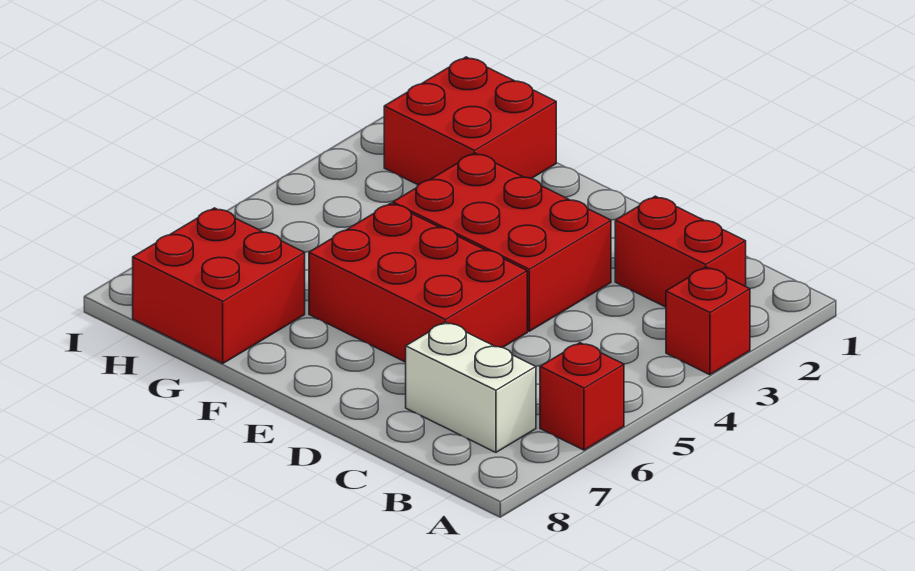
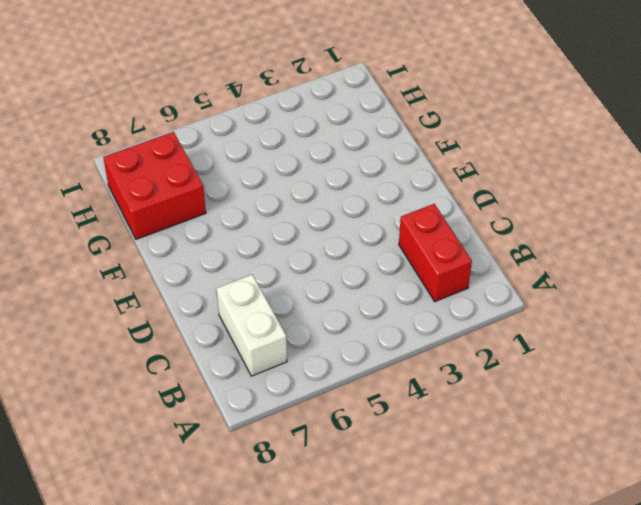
none -> red 1x1 brick [666,267,750,375]
none -> red 1x1 brick [540,343,624,450]

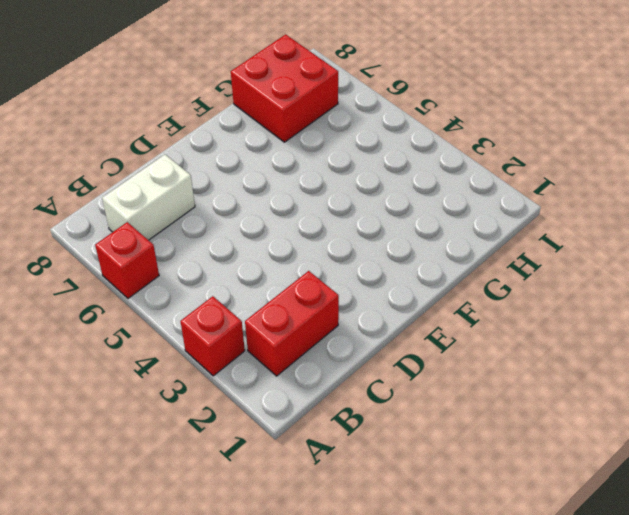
none -> red 2x3 brick [393,153,611,331]
none -> red 2x3 brick [309,203,527,362]

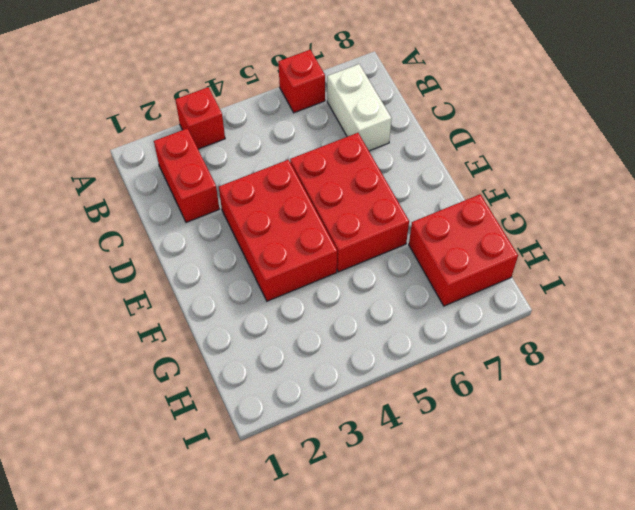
none -> red 2x2 brick [384,57,556,185]

